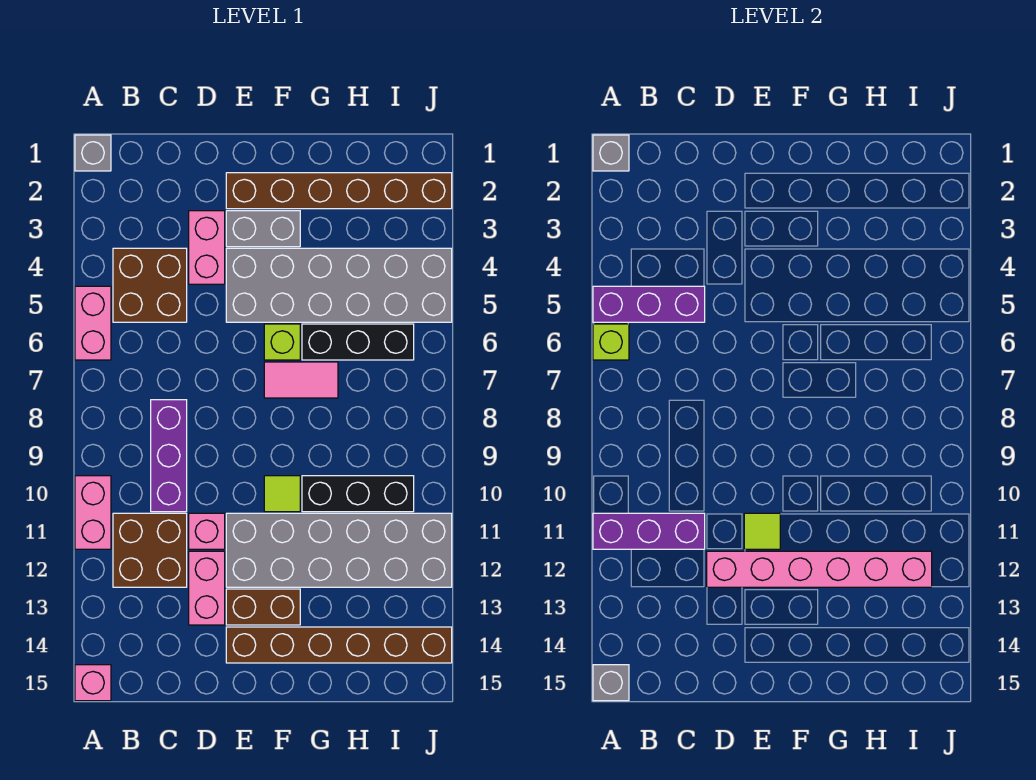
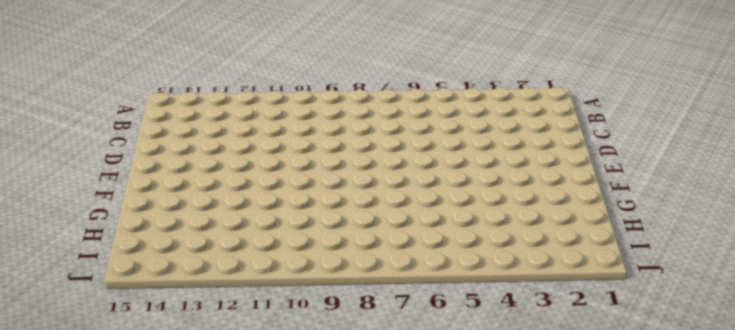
none -> grey 1x1 brick [75,135,111,171]
none -> pink 1x2 brick [75,286,111,360]
none -> pink 1x2 brick [75,476,111,549]

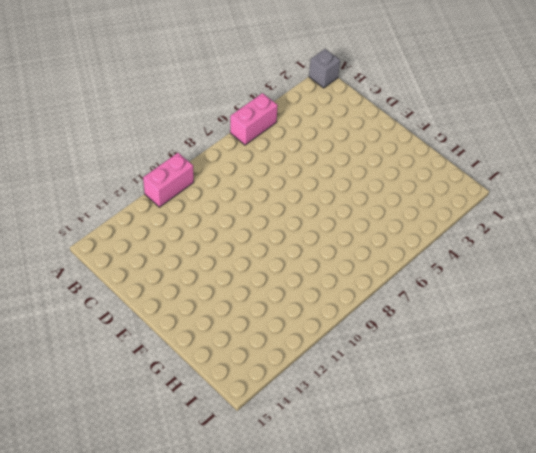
none -> pink 1x1 brick [75,665,111,701]
none -> brown 2x2 brick [113,248,187,322]
none -> brown 2x2 brick [113,513,187,587]

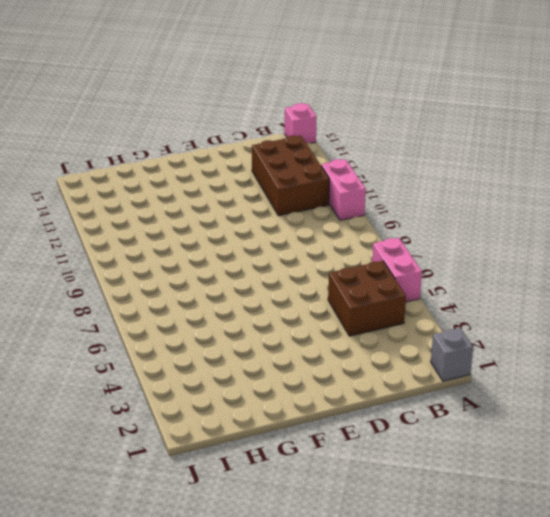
brown 2x3 brick [252,135,329,216] -> brown 2x2 brick [113,513,187,587]
none -> purple 1x3 brick [151,400,187,512]
none -> pink 1x2 brick [189,211,225,284]
none -> pink 1x1 brick [189,513,225,549]

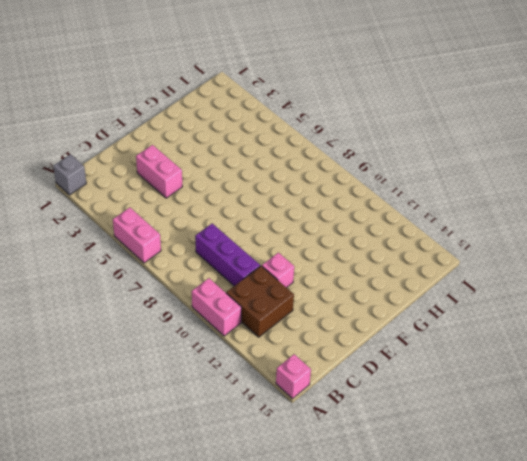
none -> brown 2x2 brick [113,248,187,322]
none -> pink 1x2 brick [189,551,225,625]
none -> brown 1x6 brick [226,173,452,209]

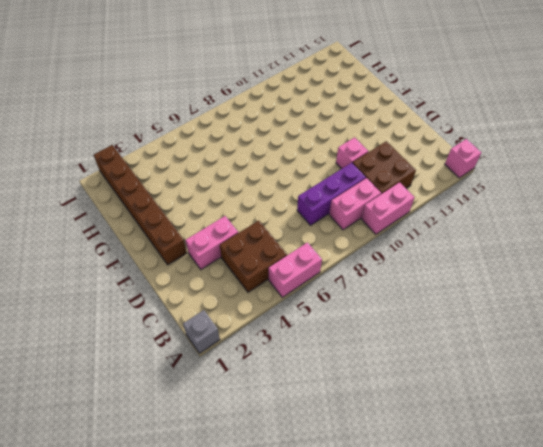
pink 1x2 brick [329,178,381,230] -> pink 1x2 brick moved to [189,551,225,625]
none -> grey 1x2 brick [226,211,300,247]
none -> grey 2x6 brick [226,248,452,322]
none -> grey 2x6 brick [226,513,452,587]

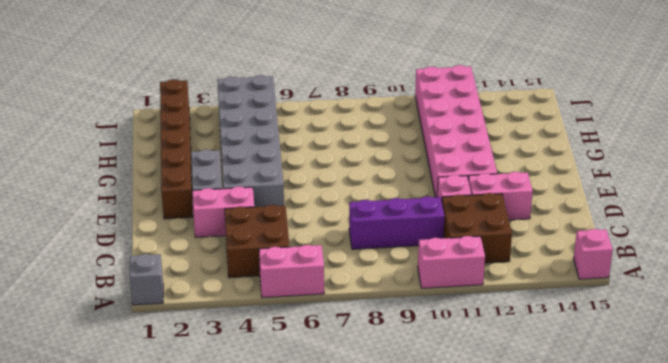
pink 2x6 brick [415,65,497,197] -> grey 2x6 brick [226,513,452,587]
none -> brown 1x2 brick [226,589,300,625]
none -> brown 1x6 brick [226,627,452,663]
none -> lime 1x1 brick [264,324,300,360]

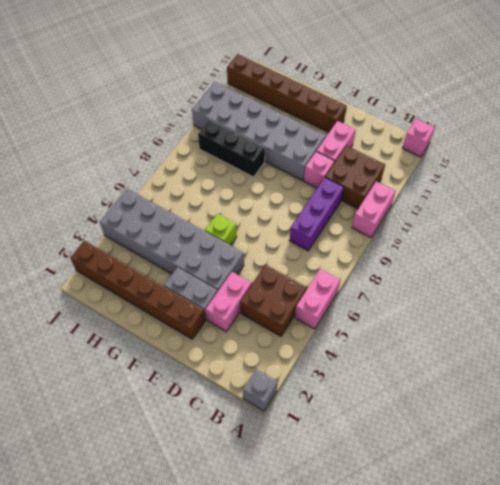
none -> brown 1x2 brick [226,589,300,625]
none -> pink 1x2 tile [264,362,338,398]
none -> lime 1x1 tile [264,476,300,512]

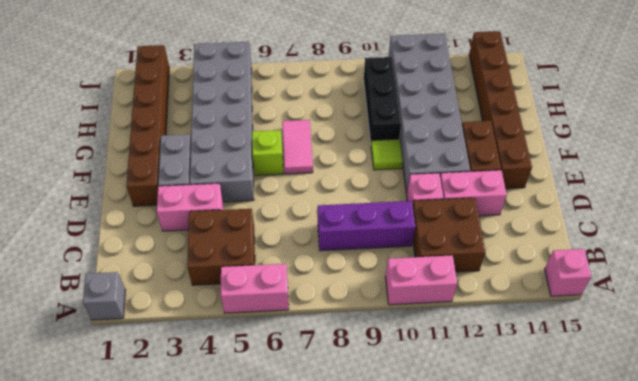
none -> black 1x3 brick [302,324,414,360]
none -> grey 1x1 brick [593,135,629,171]
none -> purple 1x3 brick [593,286,705,322]

